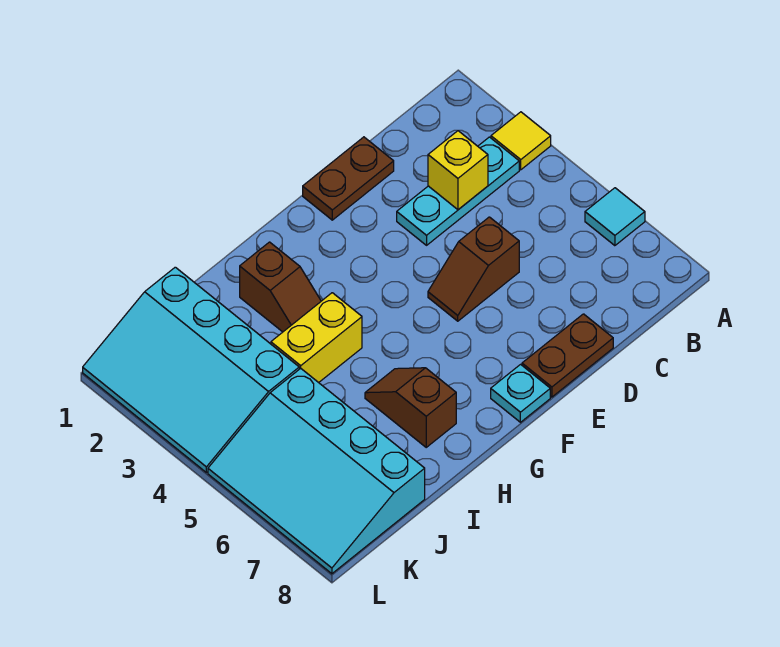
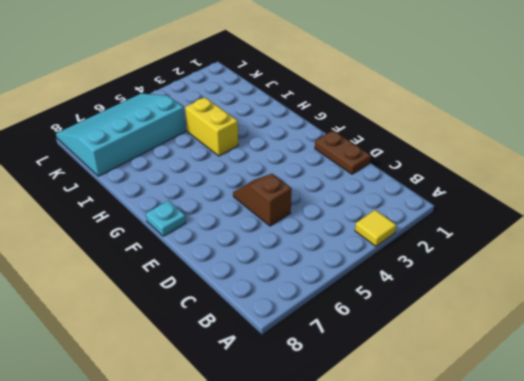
none -> cyan 1x1 tile [585,188,645,246]
none -> cyan 1x3 plate [397,137,519,245]
none -> brown 1x2 plate [522,314,613,397]

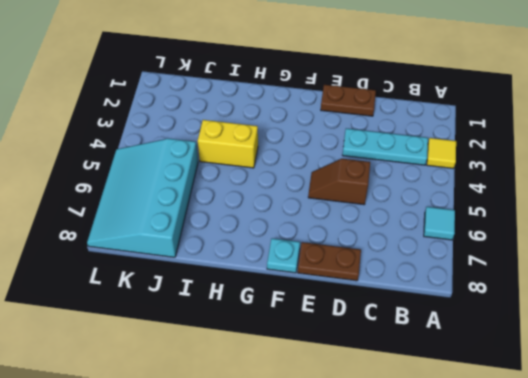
none -> brown 1x2 slope [240,242,321,332]
none -> brown 1x2 slope [365,368,456,447]
none -> cyan 3x4 slope [83,267,299,473]

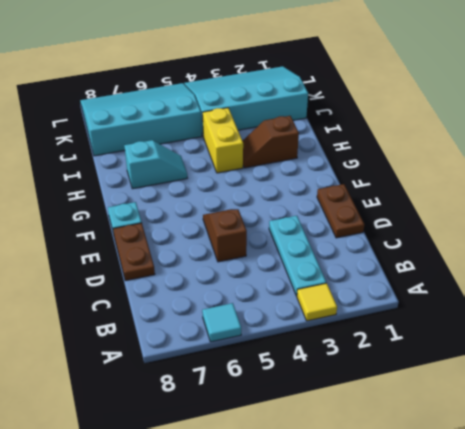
cyan 1x2 slope [124,140,187,189] -> brown 1x2 slope [365,368,456,447]
none -> yellow 1x1 brick [428,131,488,210]

